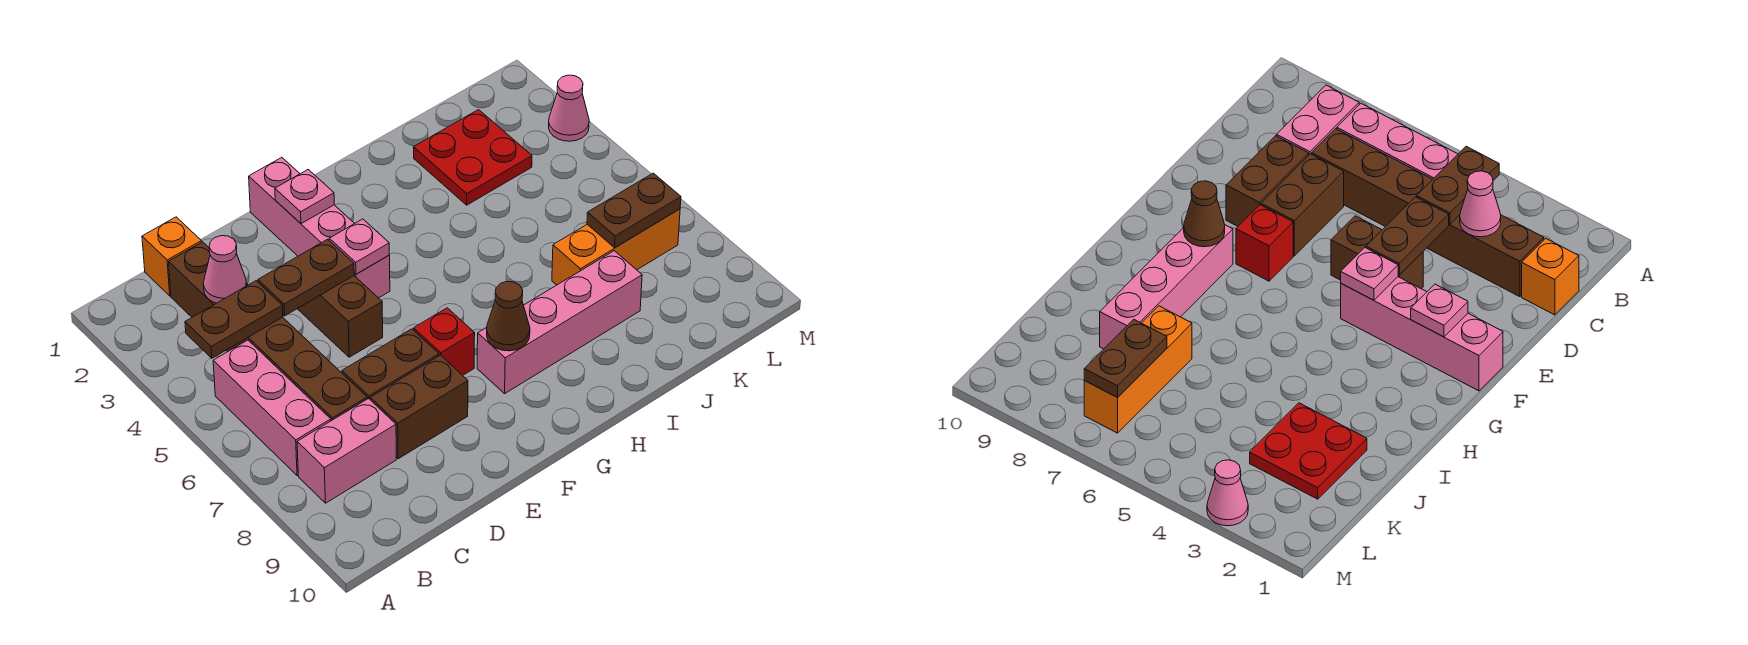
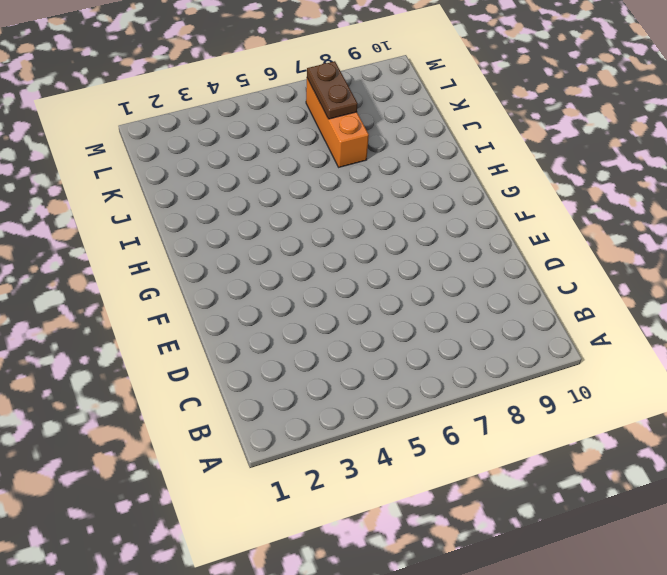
none -> pink 1x3 brick [213,340,331,476]
none -> pink 1x2 brick [297,399,396,503]
none -> orange 1x1 brick [142,217,202,296]

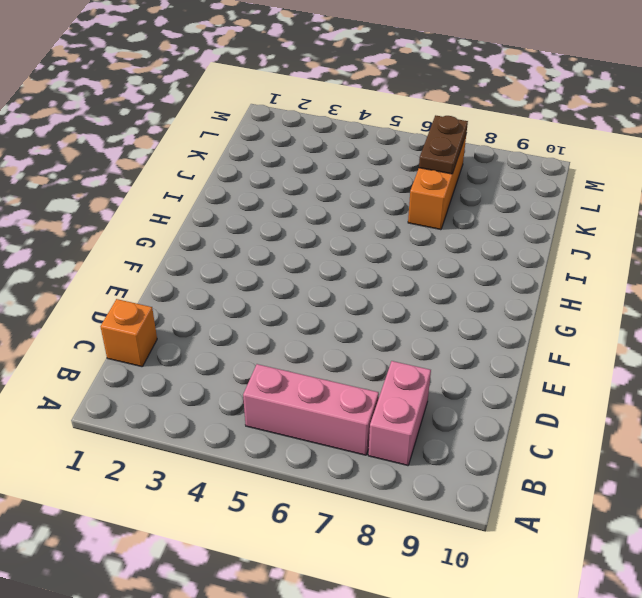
none -> brown 1x6 brick [169,242,367,421]
none -> brown 1x2 brick [342,329,439,399]
none -> brown 1x2 brick [370,355,468,459]

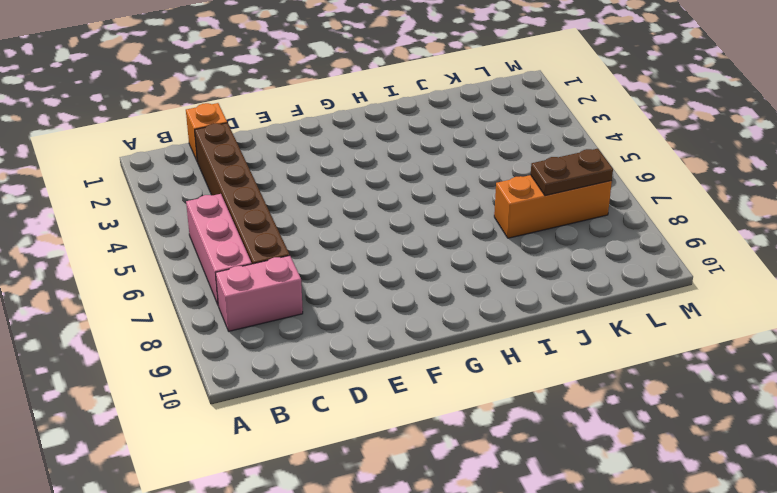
none -> brown 1x2 brick [342,329,439,399]
none -> brown 1x2 brick [370,355,468,459]
none -> brown 1x2 brick [298,276,383,357]

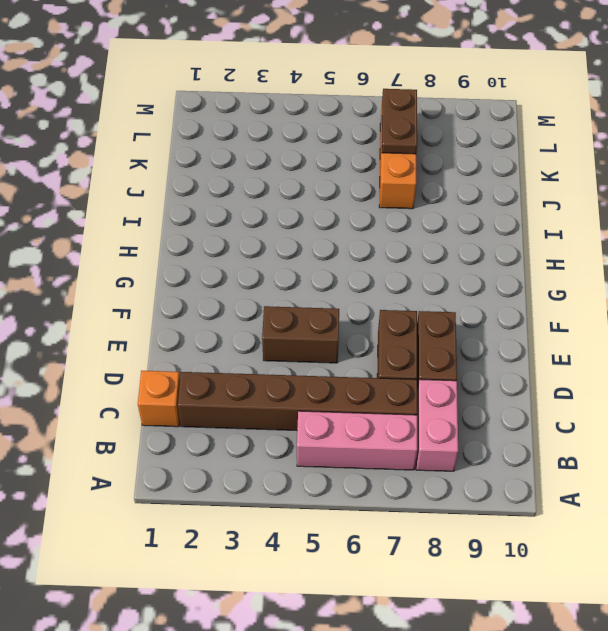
none -> pink 1x4 brick [249,157,390,298]
none -> red 1x1 brick [414,308,475,375]
none -> pink 1x4 brick [477,251,642,393]

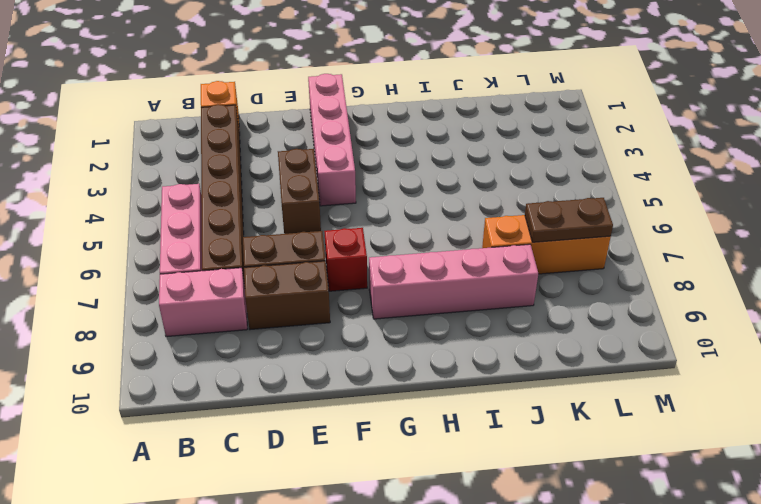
none -> red 2x2 plate [413,110,532,205]
none -> pink 1x1 cone [549,75,589,141]
none -> brown 1x2 plate [185,281,283,358]

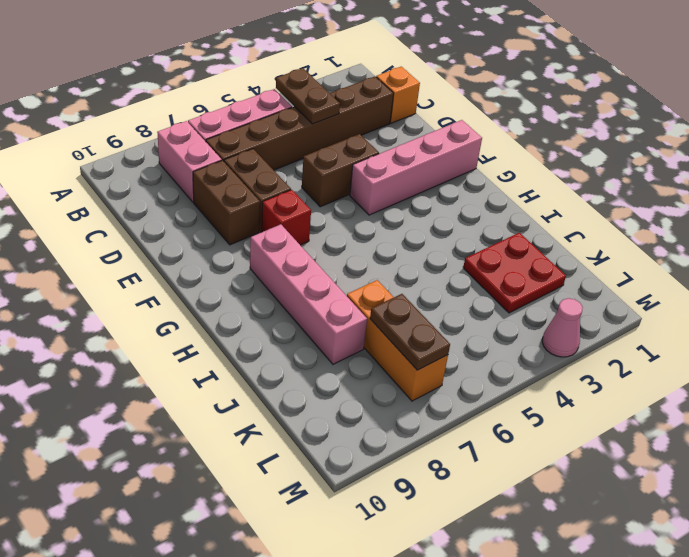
none -> pink 1x1 cone [203,236,247,303]
none -> brown 1x2 plate [258,239,354,316]
none -> pink 1x1 plate [275,170,334,224]

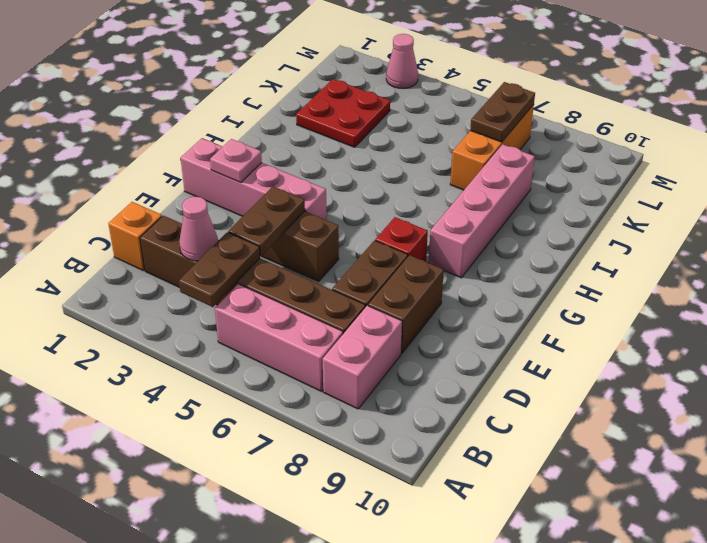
none -> pink 1x1 plate [329,219,389,274]
none -> brown 1x1 cone [487,282,530,351]

